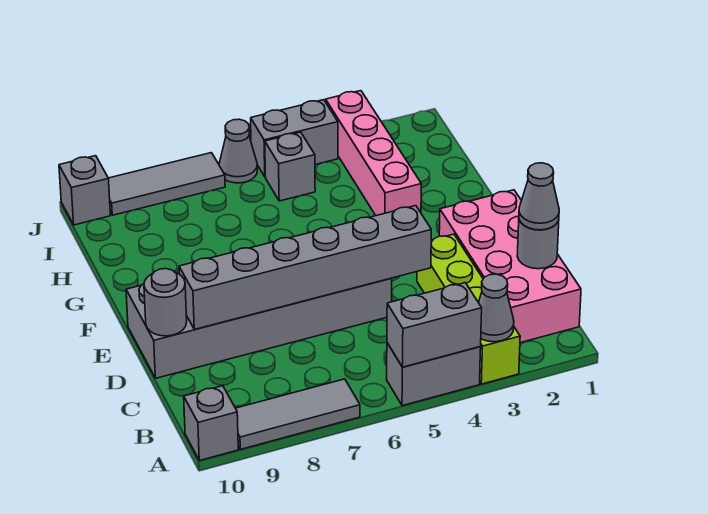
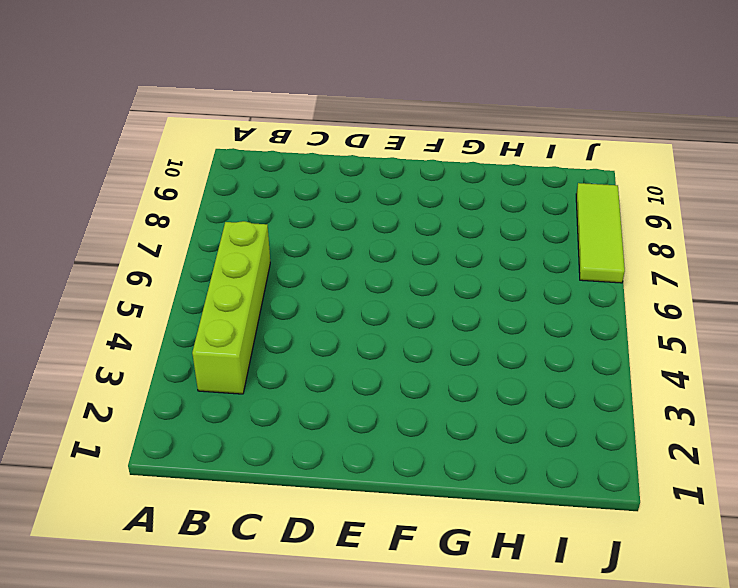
lime 1x4 brick [192,221,270,394] -> lime 1x4 brick turned to [417,234,520,384]
lime 1x3 tile [576,183,625,283] -> grey 1x3 tile [108,153,225,215]
none -> grey 1x2 brick [387,343,481,406]
none -> grey 1x3 tile [235,379,360,449]
none -> grey 1x1 brick [184,386,238,461]

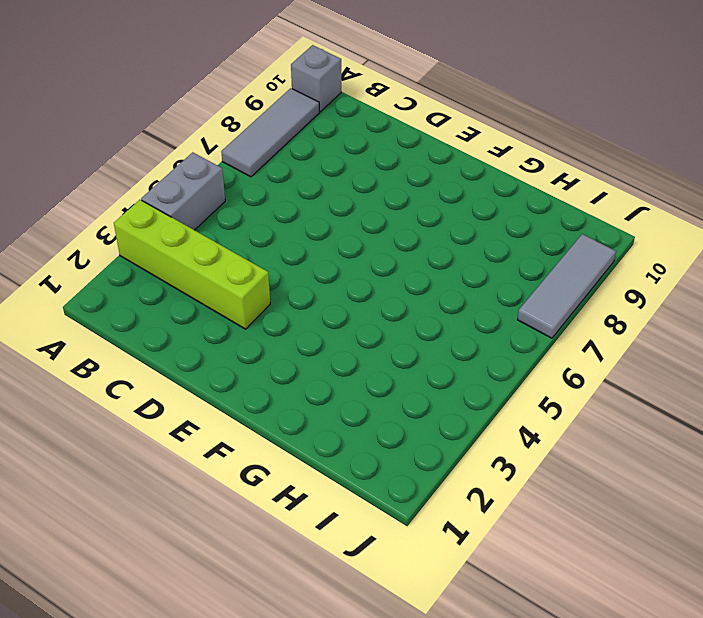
none -> pink 2x4 brick [439,190,581,343]
none -> grey 2x6 brick [126,279,392,378]
none -> pink 1x4 brick [326,91,421,216]

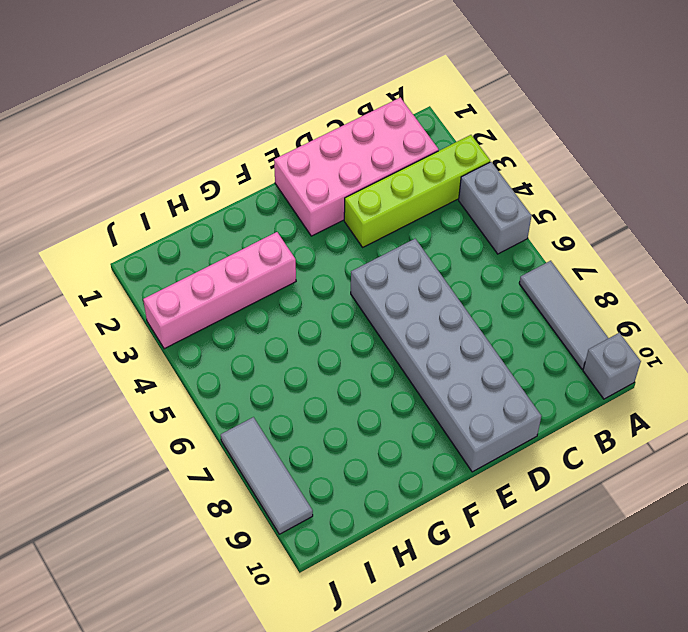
none -> grey 1x1 brick [265,132,315,201]
none -> grey 1x2 brick [251,100,338,177]
none -> grey 1x1 cone [219,119,257,183]

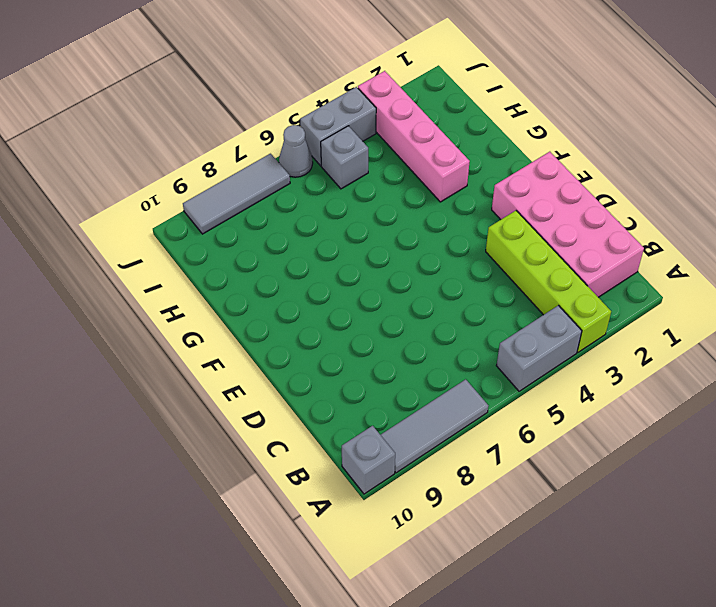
none -> grey 2x6 brick [126,279,392,378]
none -> grey 1x1 brick [59,156,110,225]
none -> grey 1x1 cone [478,274,514,342]

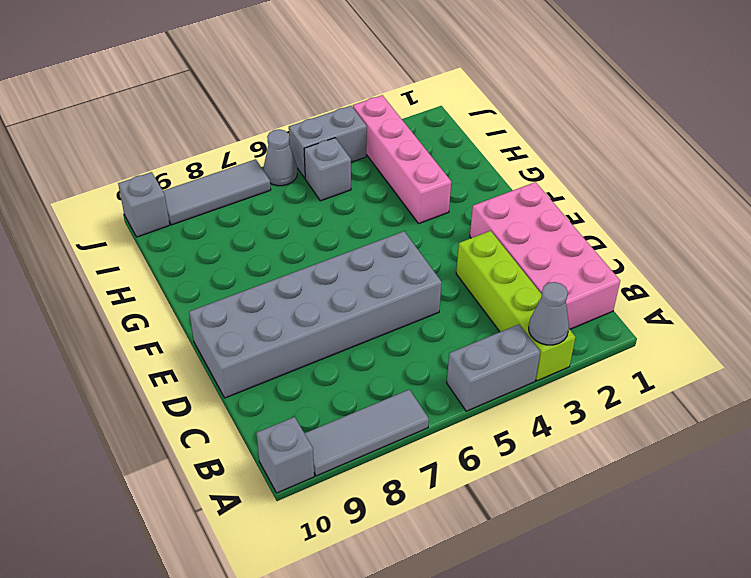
none -> grey 1x2 brick [387,283,482,367]
none -> grey 1x1 round brick [517,220,559,269]
none -> grey 1x6 brick [179,206,431,329]

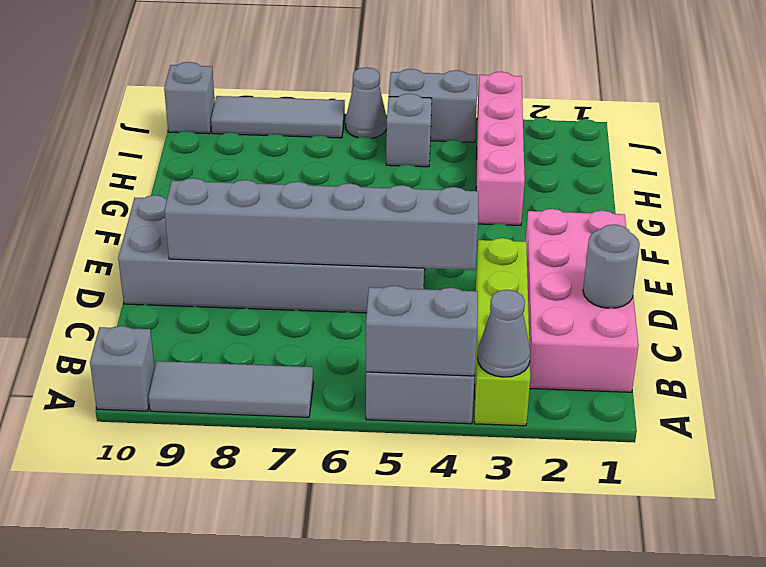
none -> grey 1x1 round brick [144,269,187,336]
none -> grey 1x1 cone [519,163,559,230]

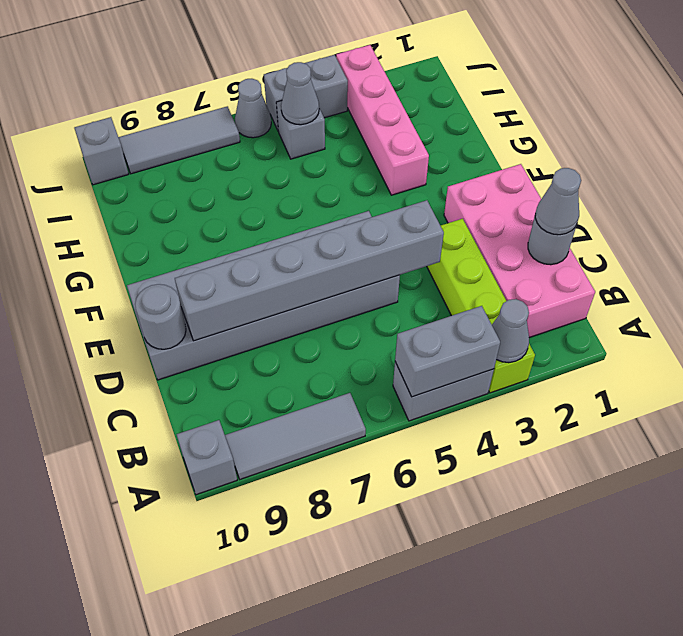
grey 1x1 cone [281,62,319,125] -> none

